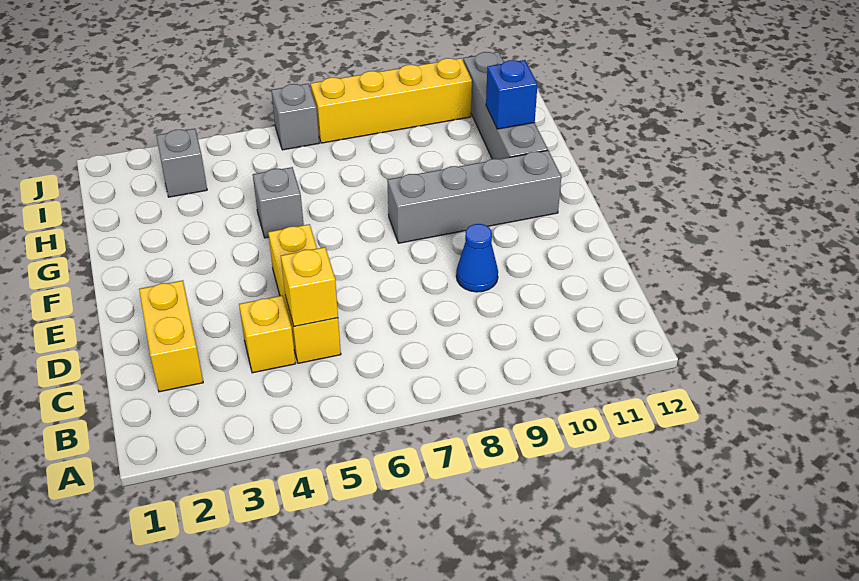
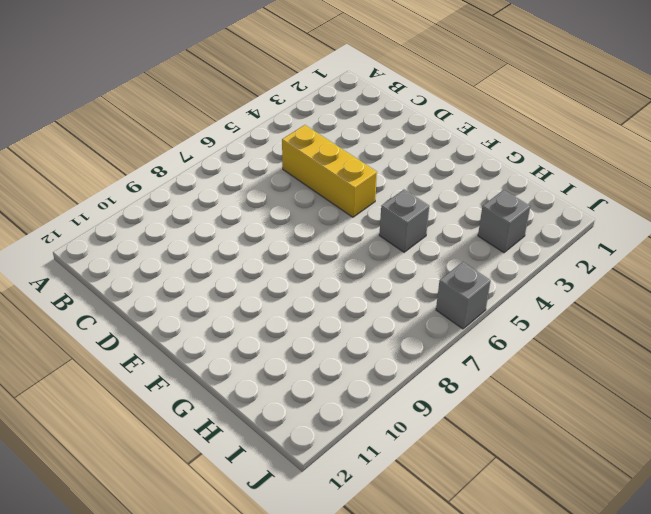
none -> yellow 1x2 brick [139,281,203,392]
none -> yellow 1x1 brick [239,295,296,373]
none -> blue 1x1 cone [456,224,498,292]

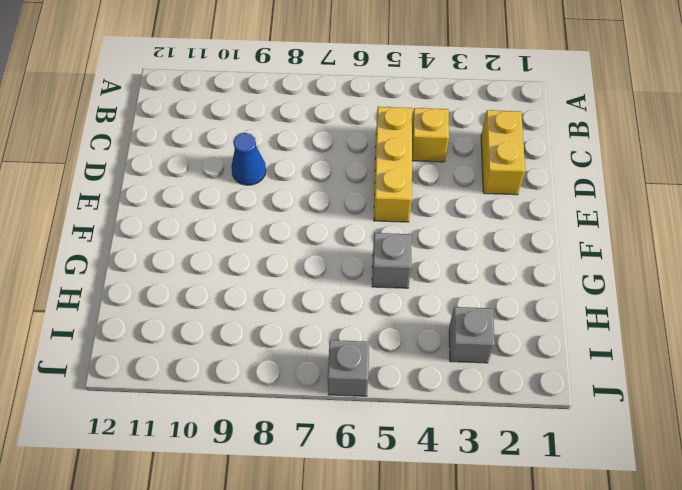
none -> grey 1x4 brick [387,150,561,243]
none -> grey 1x4 brick [463,52,548,159]
none -> yellow 1x4 brick [311,58,472,143]

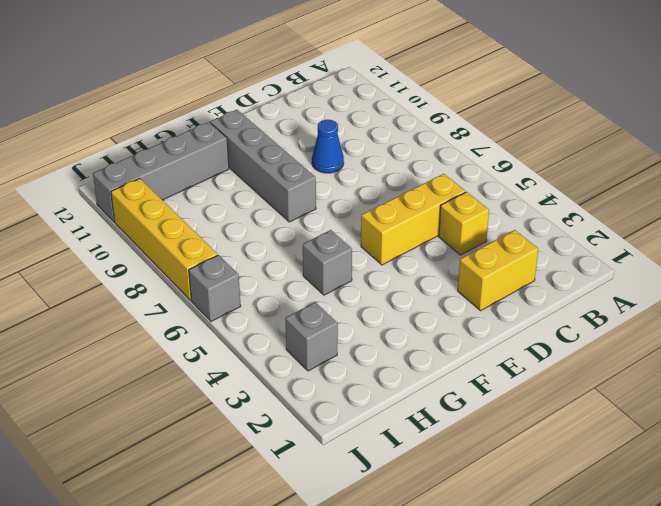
none -> yellow 1x1 brick [281,247,338,327]
none -> blue 1x1 brick [486,60,538,129]

